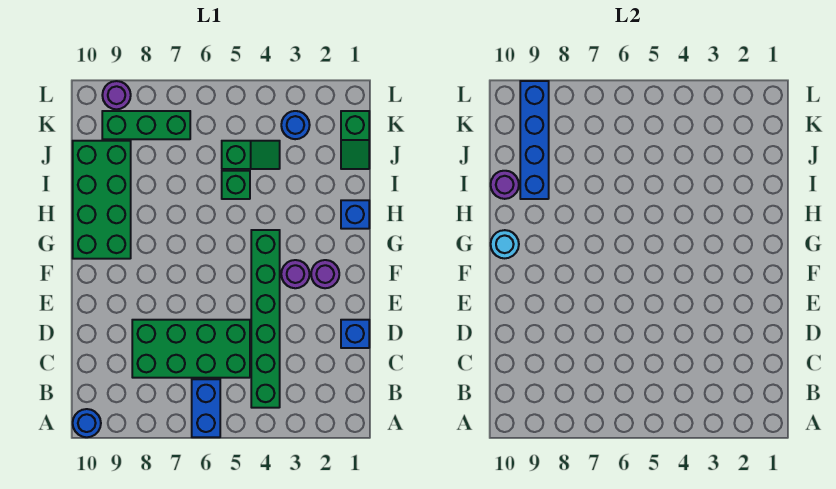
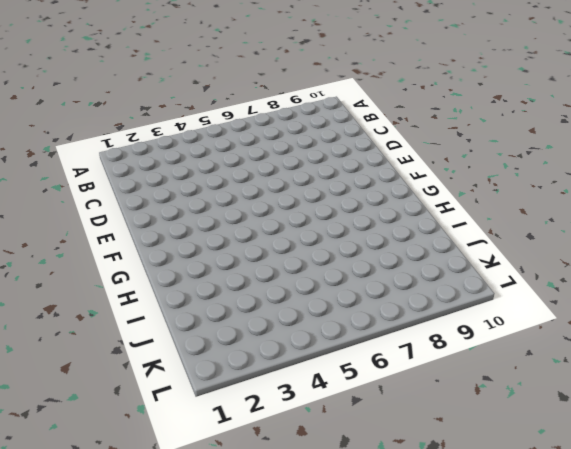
none -> blue 1x2 brick [192,379,220,437]
none -> blue 1x1 round brick [73,409,101,437]
none -> green 1x6 brick [251,230,280,408]

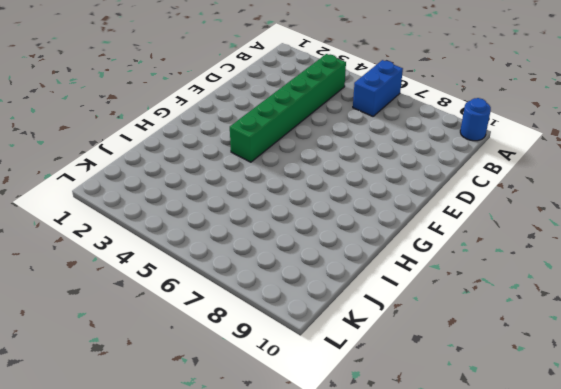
none -> green 2x4 brick [132,320,250,378]
none -> blue 1x1 brick [341,320,369,348]
none -> purple 1x1 round brick [311,260,339,288]

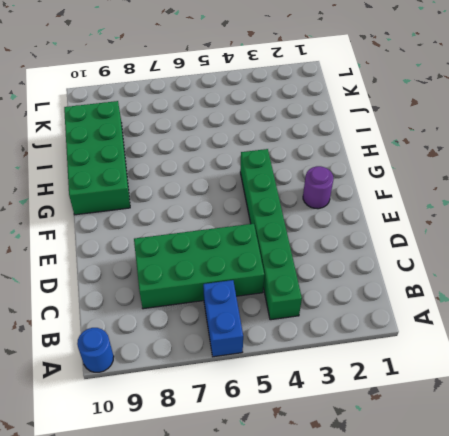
none -> blue 1x1 brick [341,320,369,348]
none -> purple 1x1 round brick [281,260,310,288]
none -> blue 1x1 brick [341,200,369,229]

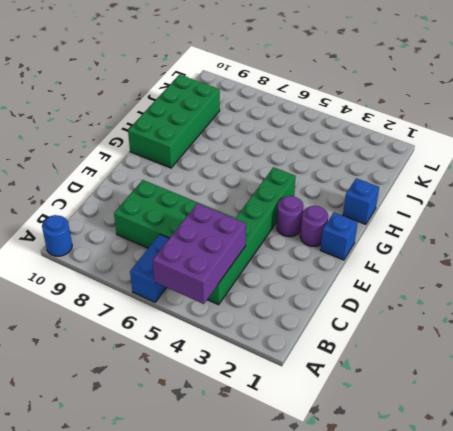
purple 2x3 brick [153,203,246,304] -> none
blue 1x1 brick [320,212,358,260] -> blue 1x1 brick moved to [341,320,369,348]
none -> green 1x1 brick [222,171,250,199]
none -> green 1x2 slope [341,111,369,169]
none -> green 1x2 slope [222,141,280,169]

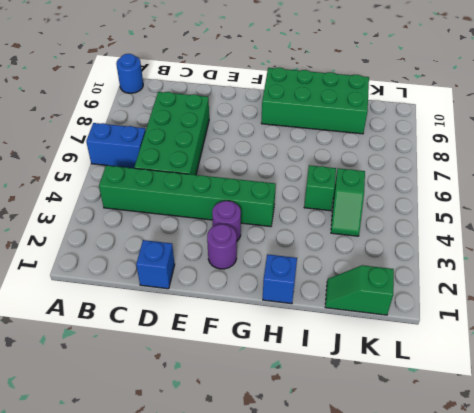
none -> blue 1x1 round brick [281,111,310,139]
none -> green 1x3 brick [102,111,190,139]
none -> purple 1x1 round brick [102,81,131,109]

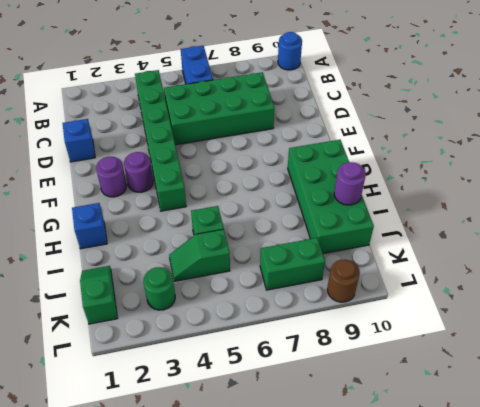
green 1x1 round brick [144,267,175,310] -> blue 1x1 round brick [281,111,310,139]
green 1x2 brick [260,238,325,290] -> green 1x3 brick [102,111,190,139]
brown 1x1 round brick [327,259,360,302] -> purple 1x1 round brick [102,81,131,109]
none -> cyan 1x1 round brick [491,230,519,258]
none -> blue 1x4 brick [520,81,549,199]

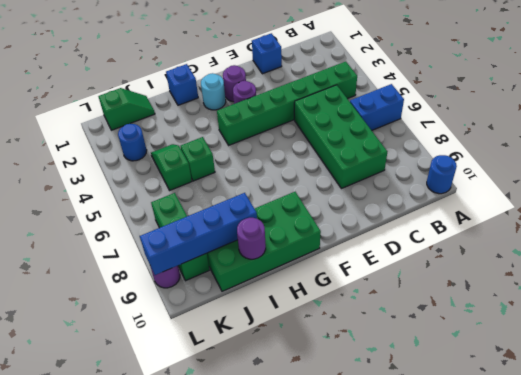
cyan 1x1 round brick [201,73,226,110] -> cyan 1x1 round brick moved to [491,230,519,258]

